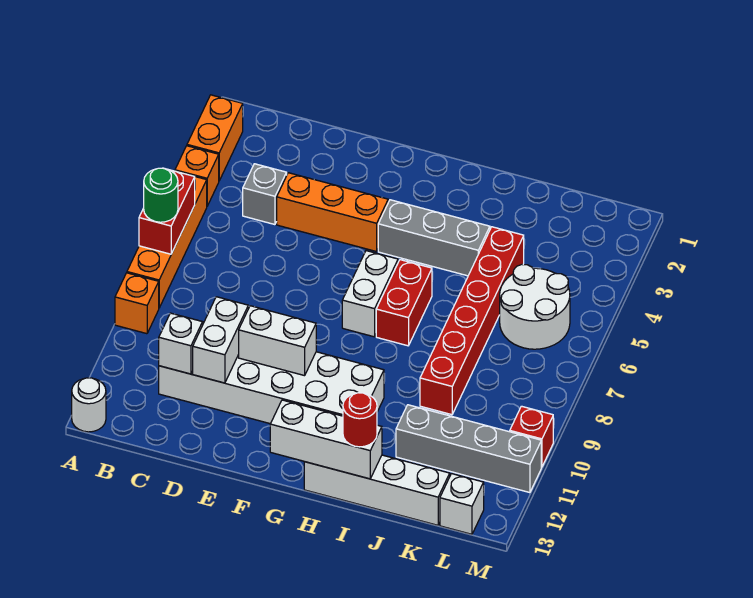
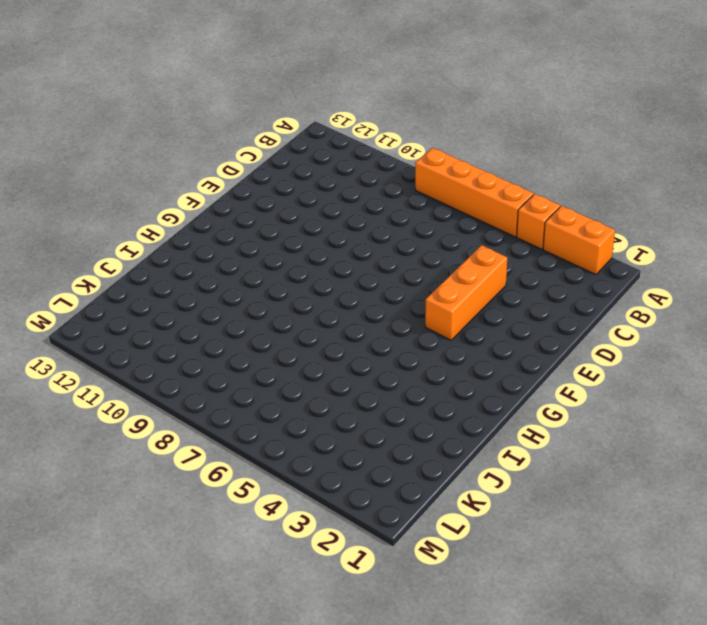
none -> orange 1x1 brick [115,273,159,334]
none -> white 1x1 round brick [72,378,106,432]
none -> grey 1x1 brick [243,164,287,225]

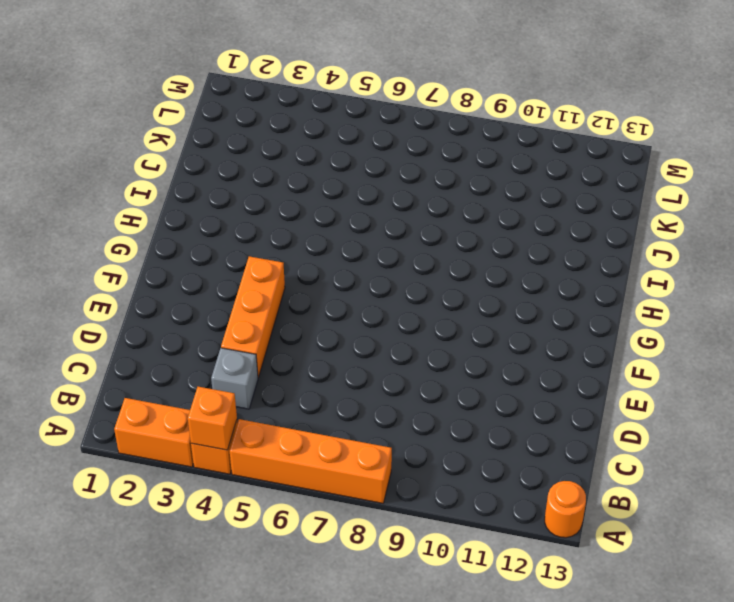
orange 1x1 brick [188,387,237,450] -> orange 1x1 brick moved to [115,273,159,334]
orange 1x1 round brick [545,481,586,538] -> white 1x1 round brick [72,378,106,432]
none -> white 2x6 brick [159,322,384,424]
none -> grey 1x3 brick [378,200,490,276]
none -> white 1x2 brick [342,251,398,337]

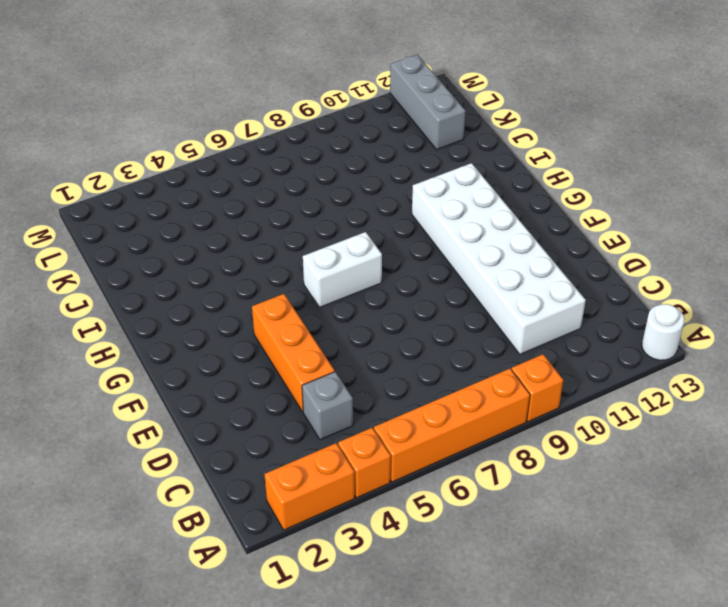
grey 1x3 brick [390,55,466,149] -> grey 1x3 brick moved to [378,200,490,276]
none -> red 1x2 brick [376,260,432,346]
none -> white 1x4 brick [304,455,450,525]
none -> red 1x6 brick [420,227,524,415]

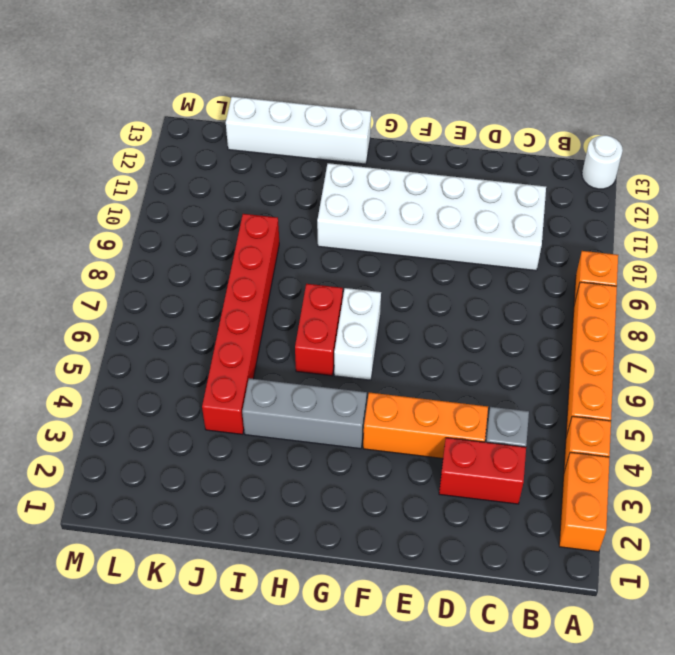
red 1x2 brick [439,438,526,504] -> red 1x2 brick turned to [139,170,195,254]
none -> grey 1x4 brick [396,405,541,493]
none -> white 2x2 round brick [500,265,570,349]
none -> white 1x1 brick [440,474,484,534]

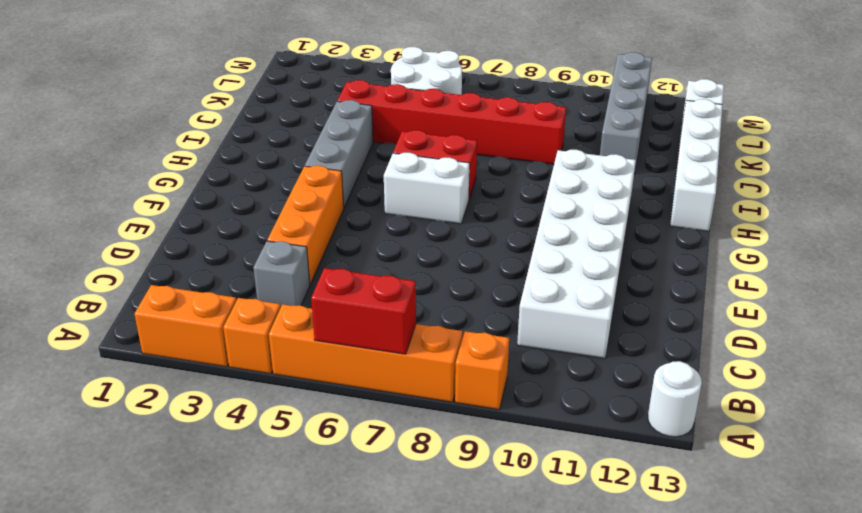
none -> red 1x1 brick [510,406,553,467]
none -> white 1x1 brick [159,313,202,374]
none -> white 1x2 brick [193,297,248,383]

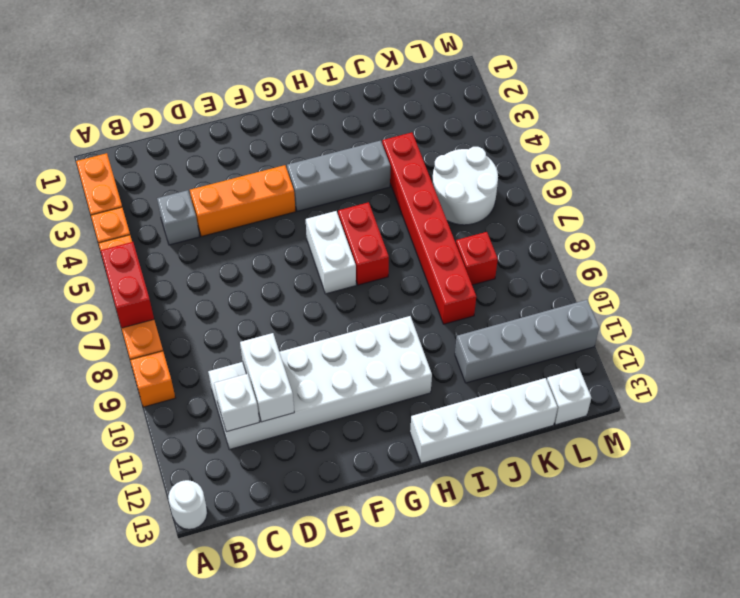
red 1x1 brick [456,232,498,285] -> red 1x1 brick moved to [510,406,553,467]
none -> white 1x2 brick [239,306,316,376]
none -> white 1x3 brick [270,400,382,479]
none -> green 1x1 round brick [144,168,178,222]

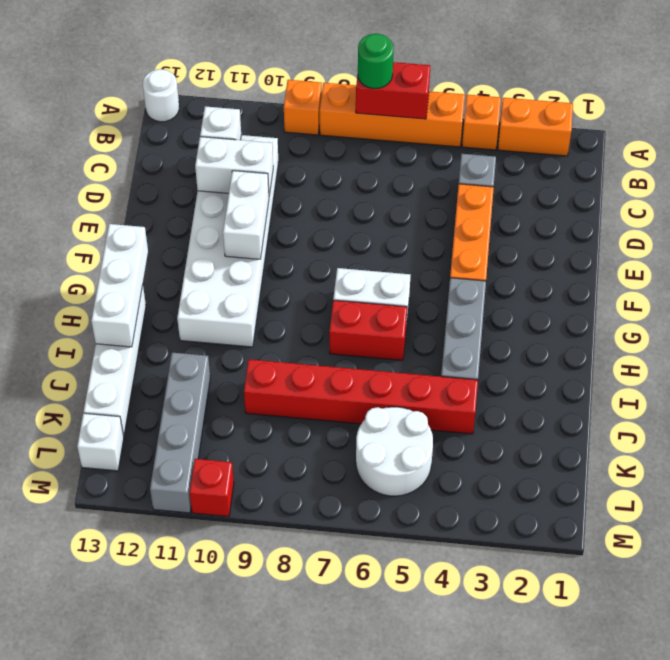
none -> red 1x1 round brick [343,393,377,447]

